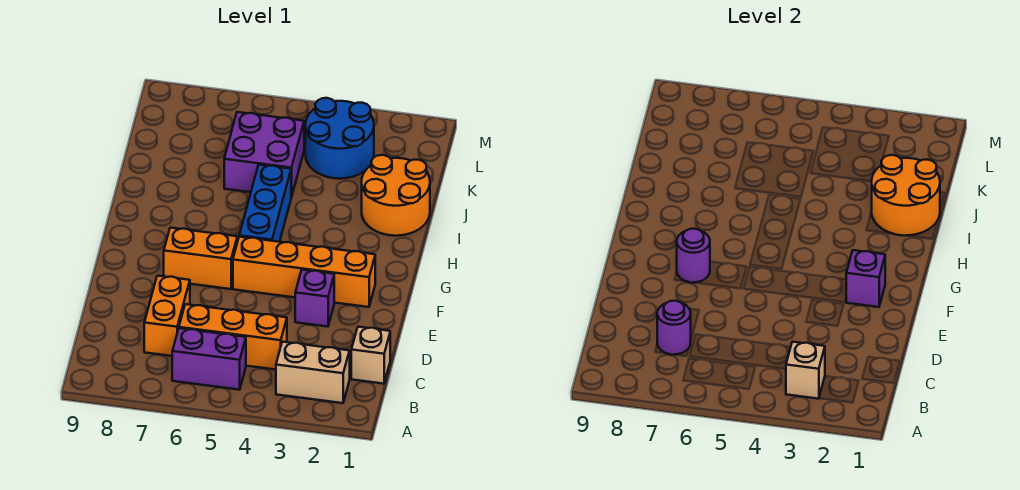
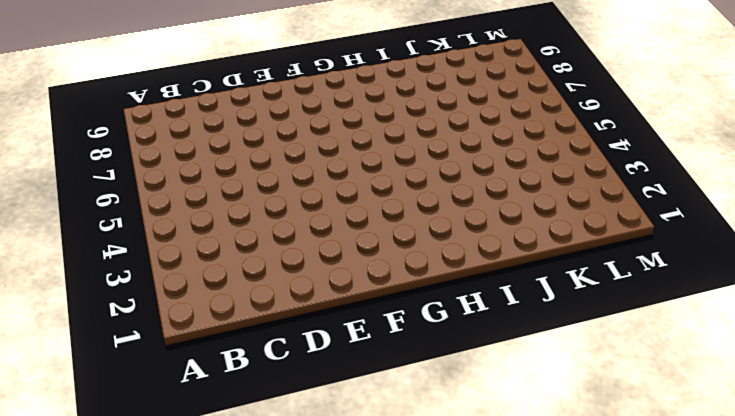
none -> tan 1x2 brick [276,342,350,403]
none -> purple 1x2 brick [172,328,246,390]
none -> tan 1x1 brick [351,327,390,384]

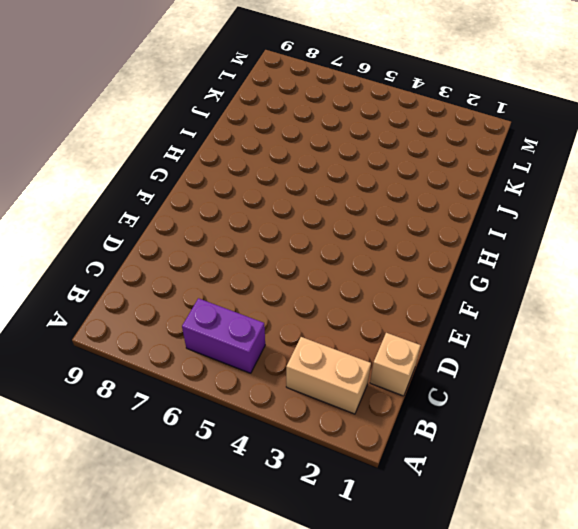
none -> orange 1x3 brick [179,304,287,370]
none -> orange 1x2 brick [144,276,190,356]
none -> purple 1x1 brick [295,270,334,327]

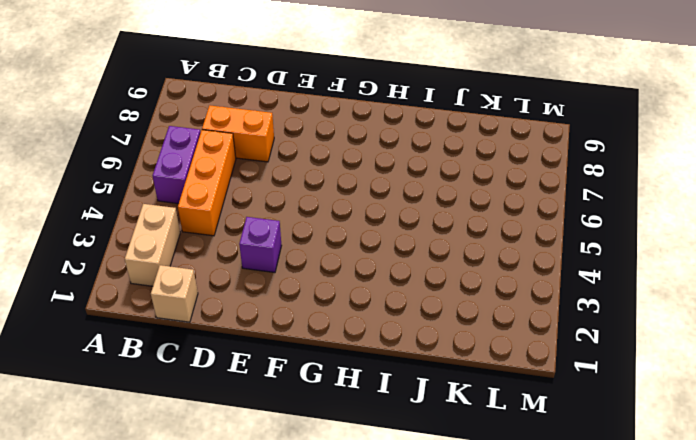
none -> orange 1x4 brick [233,237,375,307]
none -> orange 1x2 brick [164,228,237,289]
none -> blue 1x3 brick [239,165,291,242]

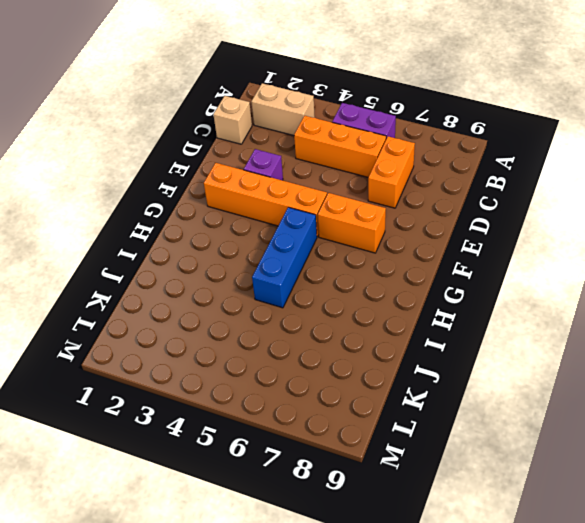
none -> orange 2x2 round brick [362,155,430,236]
none -> purple 2x2 brick [224,112,304,197]
none -> blue 2x2 round brick [305,98,374,179]

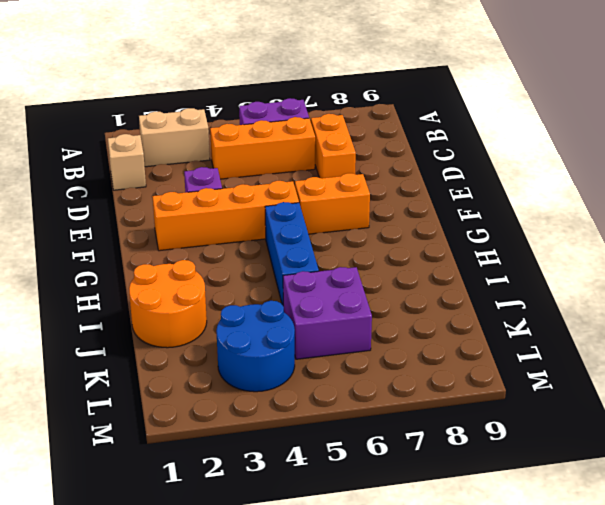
none -> tan 1x1 brick [786,342,825,399]
none -> purple 1x1 round brick [657,301,691,355]
none -> purple 1x1 brick [846,250,885,307]

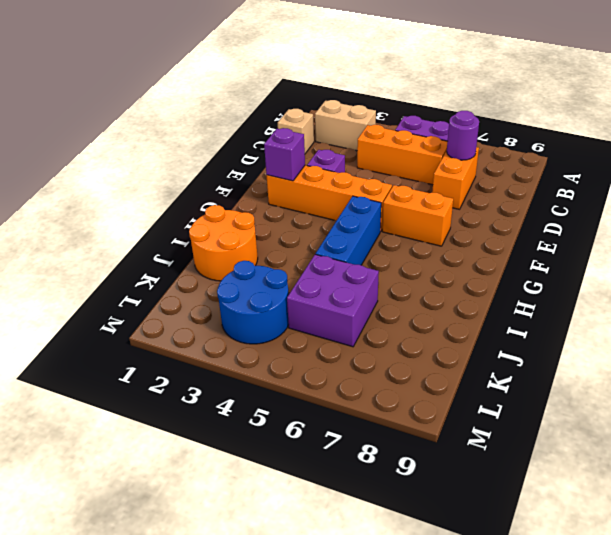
none -> tan 1x1 brick [786,342,825,399]
none -> purple 1x1 round brick [677,229,710,283]
none -> orange 2x2 round brick [872,155,940,236]

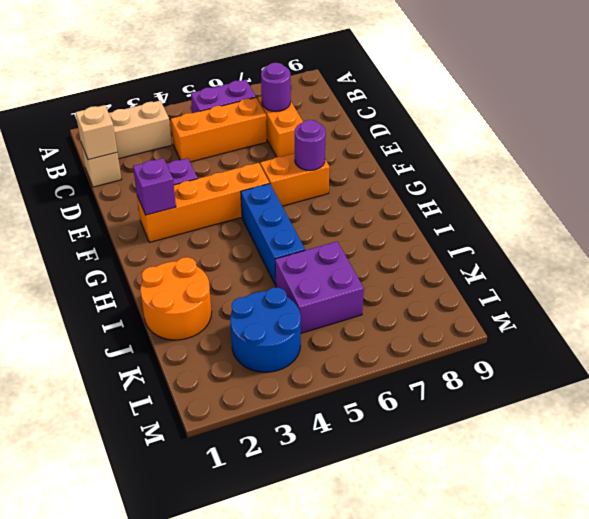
tan 1x1 brick [75,105,117,160] -> tan 1x1 brick moved to [786,342,825,399]
none -> orange 2x2 round brick [872,155,940,236]

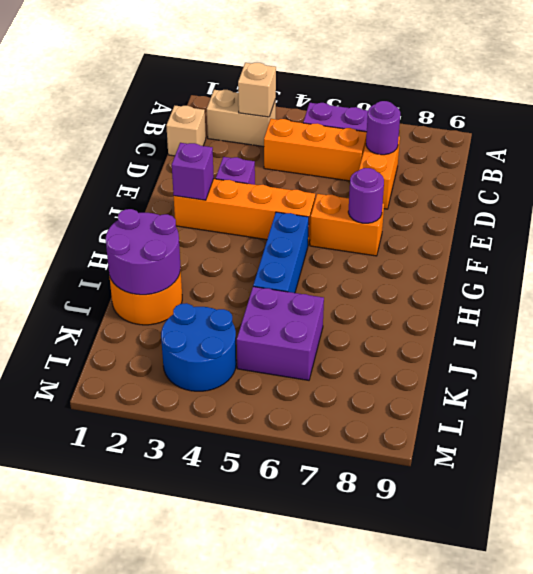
purple 2x2 round brick [106,209,181,295] -> orange 2x2 round brick [872,155,940,236]

